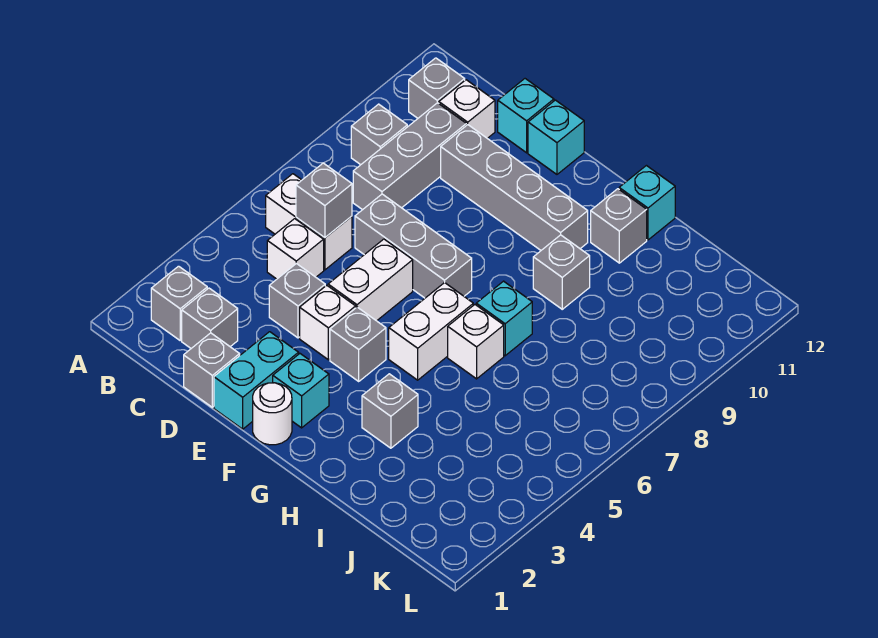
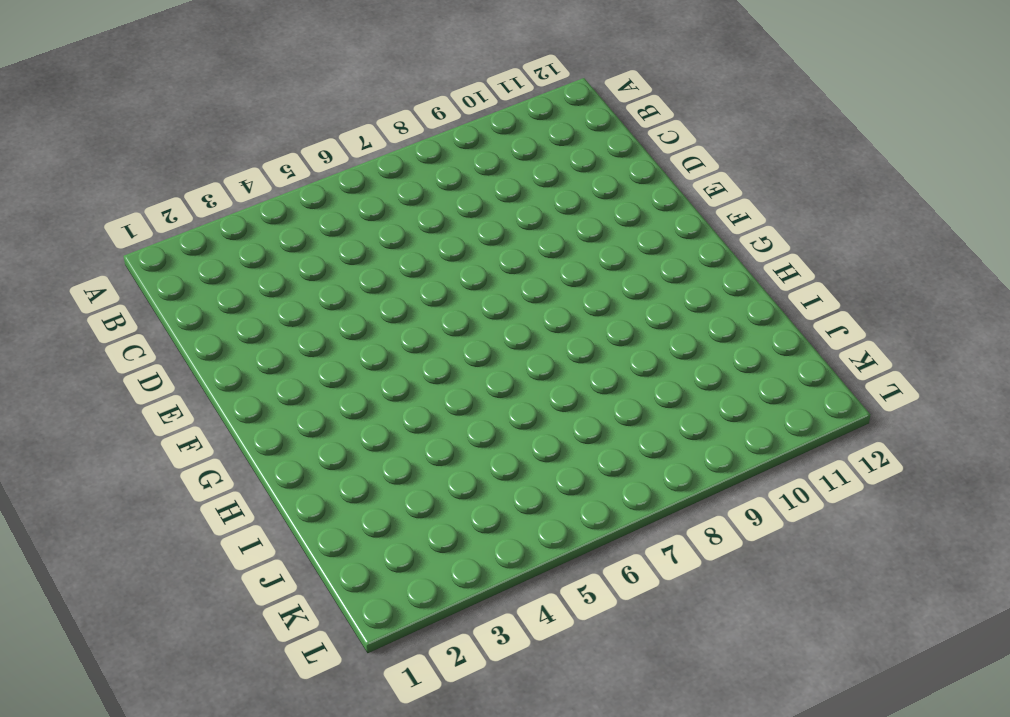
none -> grey 1x1 brick [151,266,207,340]
none -> white 1x2 brick [266,174,352,270]
none -> grey 1x1 brick [351,104,407,165]

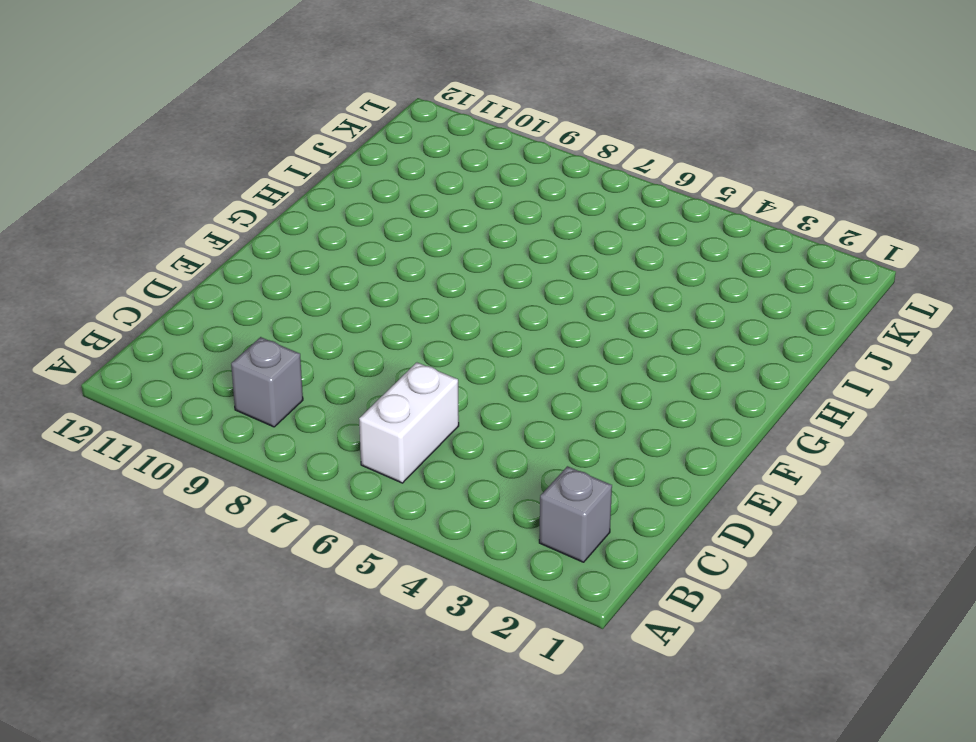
none -> grey 1x1 brick [409,58,465,118]
none -> grey 1x1 brick [182,288,238,348]
none -> white 1x1 brick [267,219,324,279]

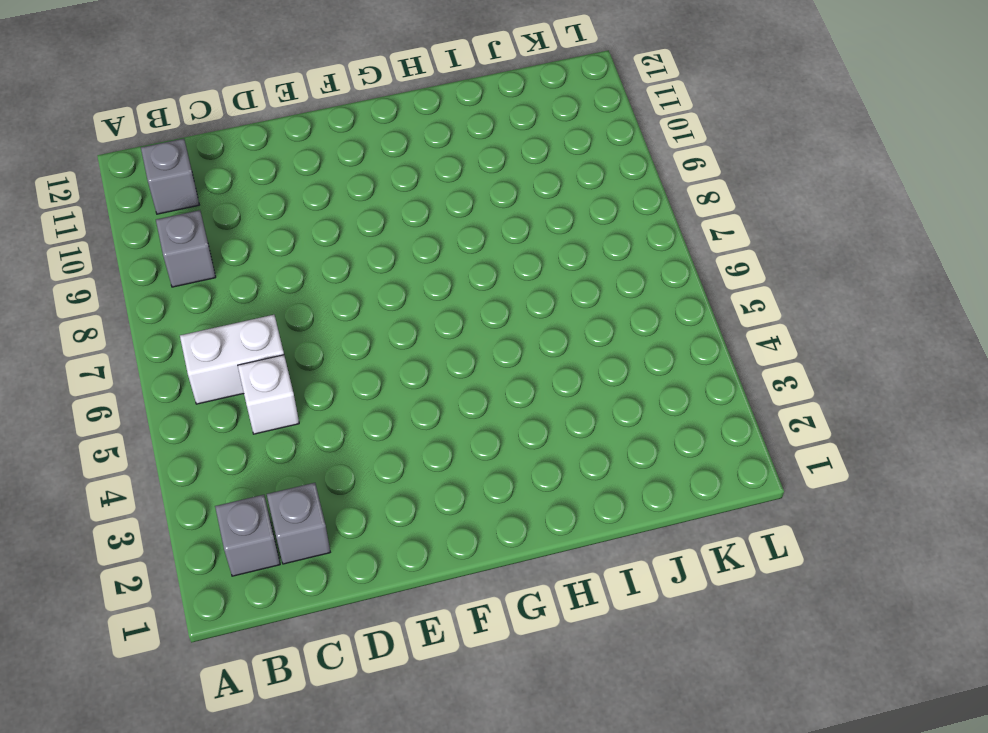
none -> grey 1x3 brick [353,103,466,210]
none -> white 1x1 brick [439,80,495,138]
none -> grey 1x1 brick [184,333,240,407]

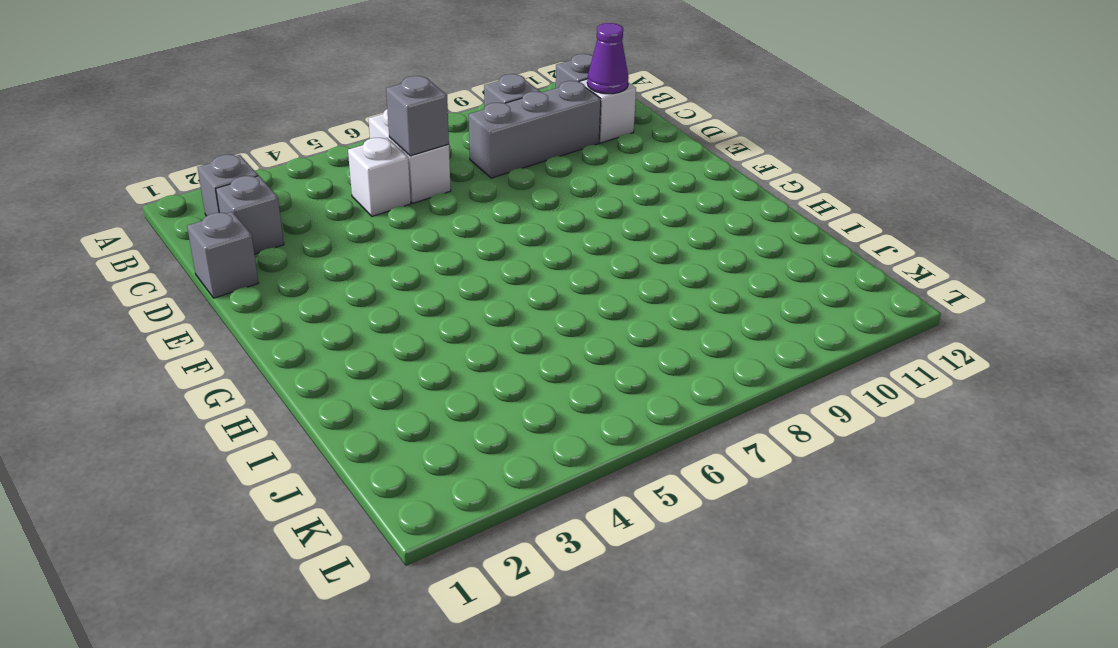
purple 1x1 cone [587,23,629,94] -> none
none -> grey 1x1 brick [269,263,325,338]
none -> grey 1x3 brick [355,194,472,298]
none -> grey 1x4 brick [441,125,588,250]

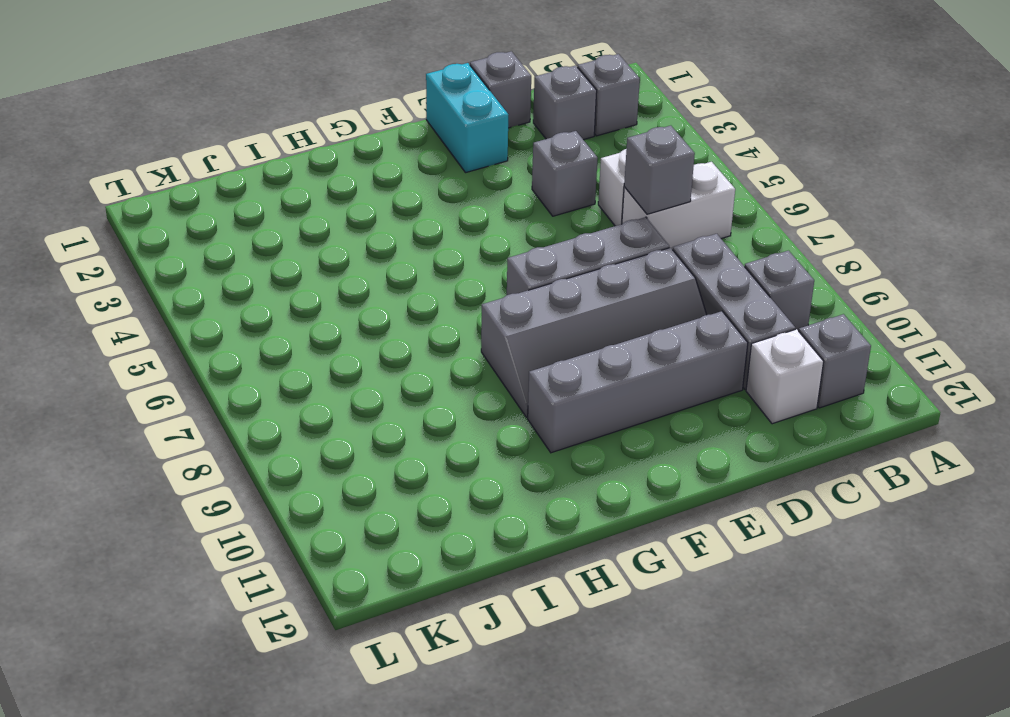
grey 2x4 slope [481,248,707,417] -> none
none -> cyan 1x1 brick [498,79,554,153]
none -> white 1x1 brick [300,285,356,360]
none -> white 1x2 brick [328,239,413,321]

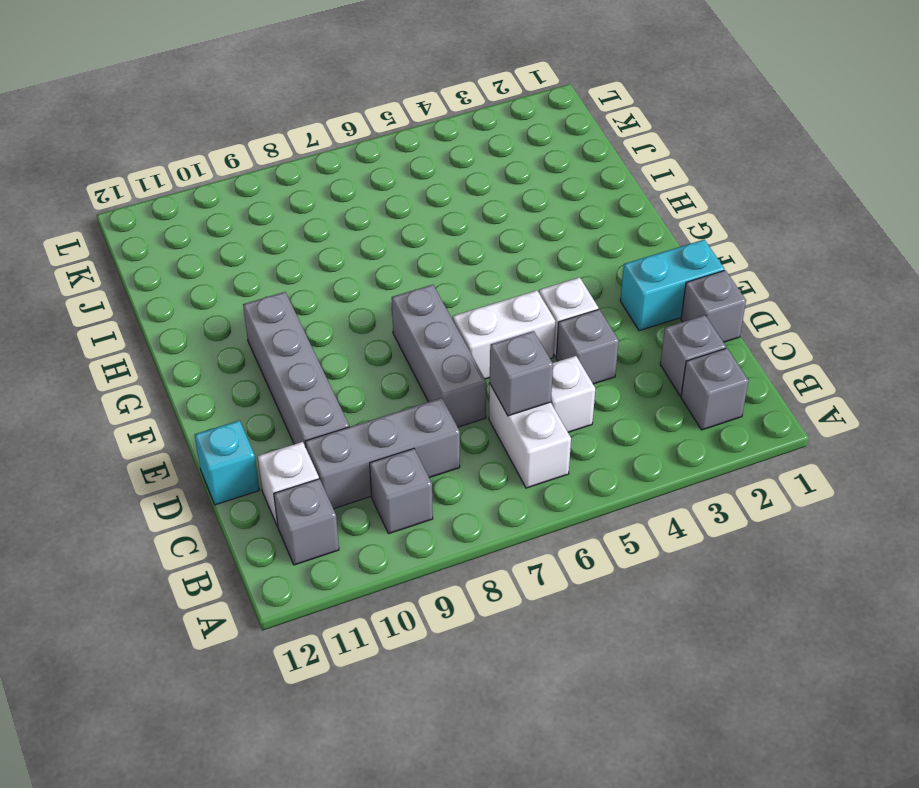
none -> cyan 1x1 brick [528,100,584,174]
none -> white 1x1 round brick [253,383,292,445]
none -> cyan 1x1 brick [273,354,329,428]

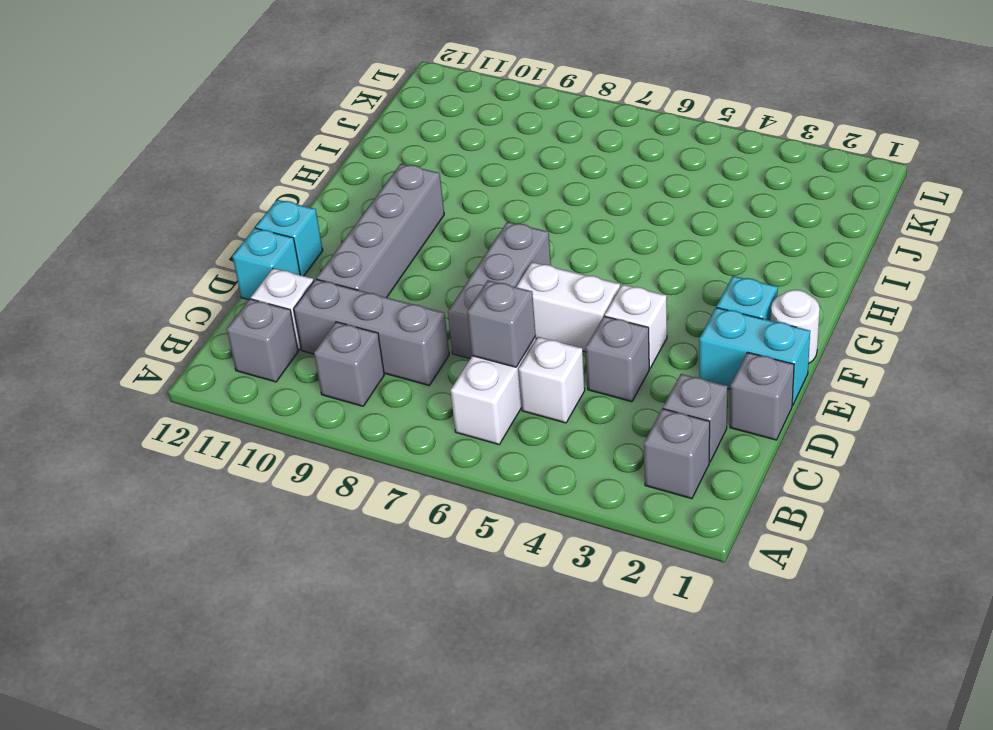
none -> grey 1x1 brick [330,307,386,381]
none -> white 1x2 brick [389,283,473,380]
none -> grey 1x1 brick [362,374,418,448]

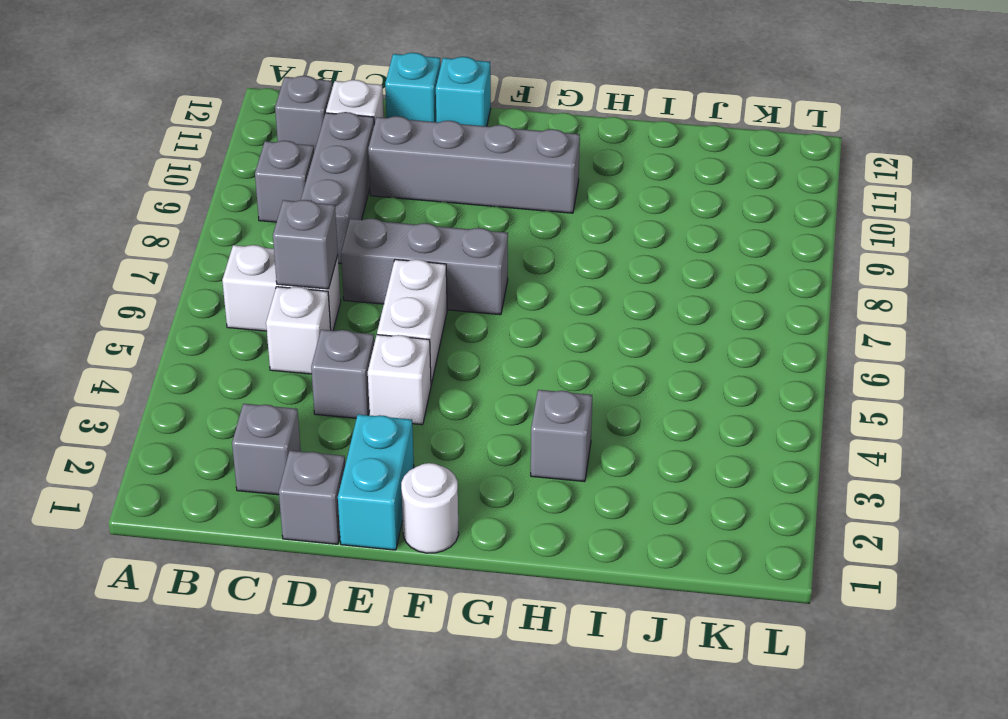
none -> grey 1x1 brick [151,266,207,340]
none -> cyan 1x1 brick [273,354,329,428]
none -> grey 1x1 brick [330,307,386,381]

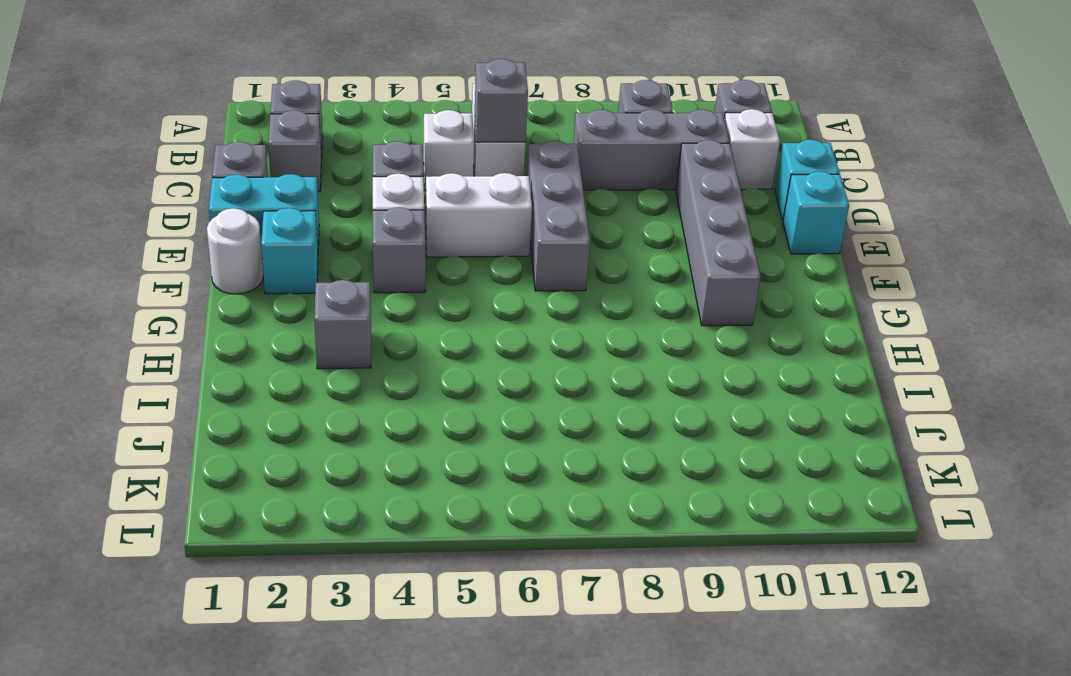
none -> white 1x2 brick [389,283,473,380]
none -> white 1x1 brick [448,305,504,379]
none -> cyan 1x1 brick [476,281,532,356]

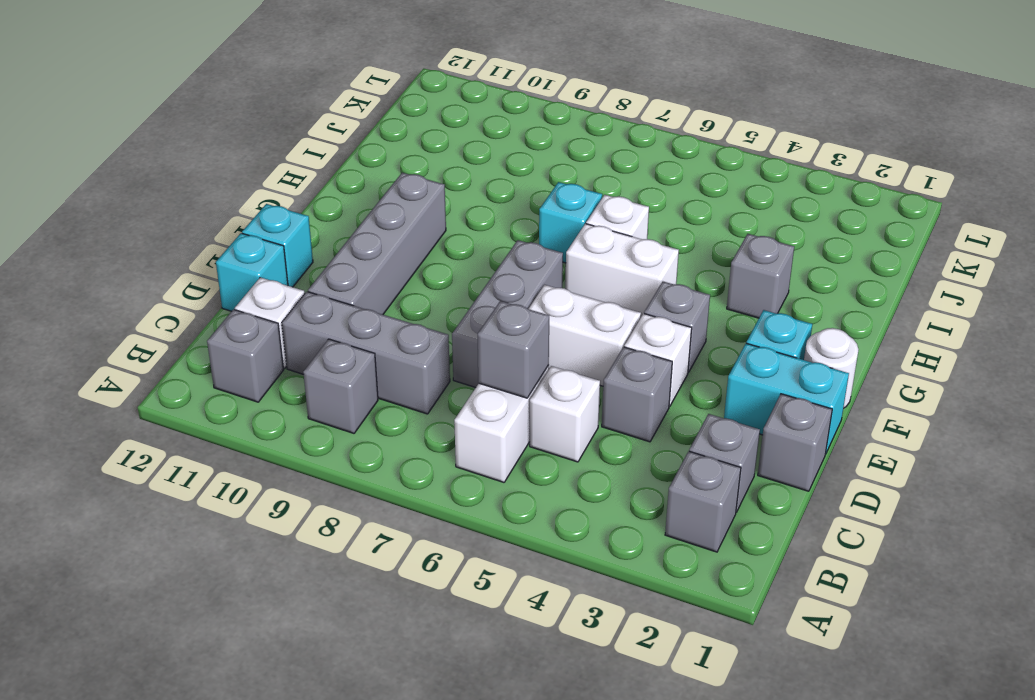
none -> grey 1x1 brick [533,235,590,309]
none -> grey 1x1 brick [591,189,647,263]
none -> cyan 1x1 brick [619,166,675,240]

